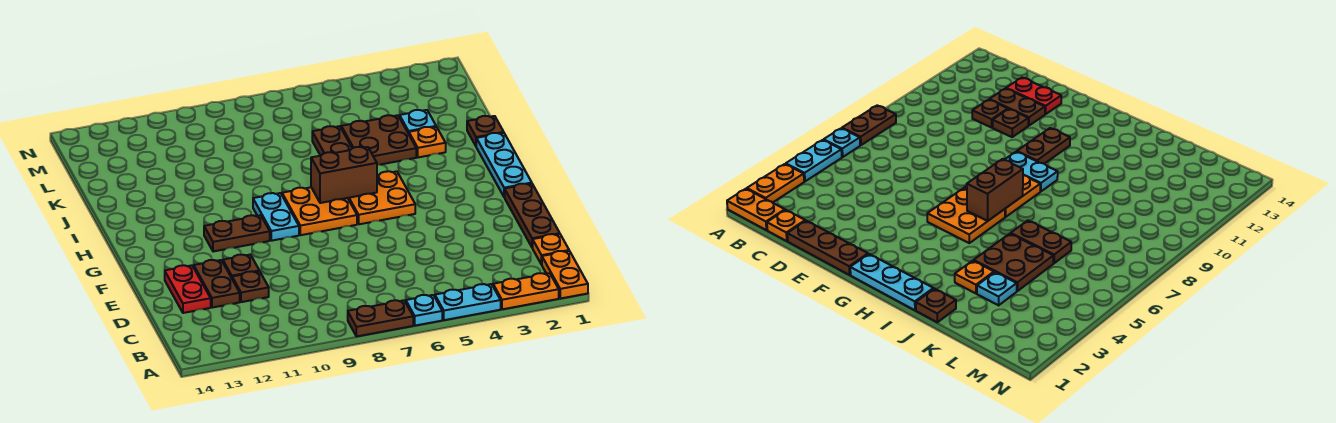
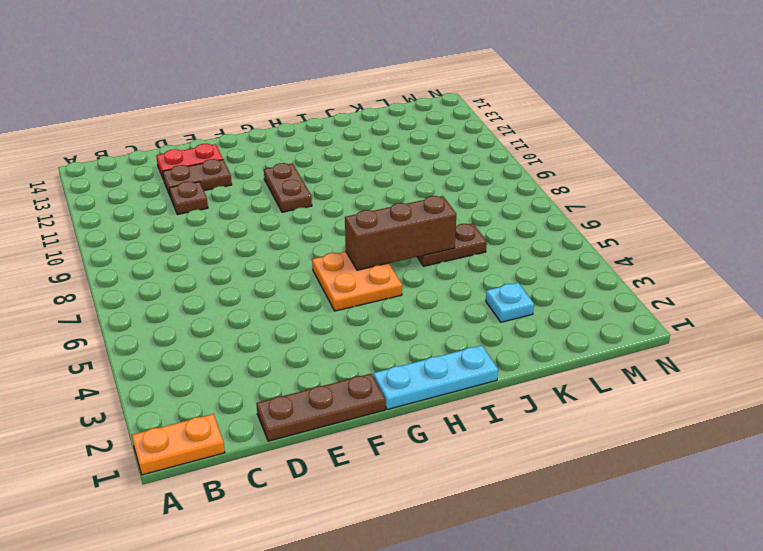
brown 1x3 brick [345,196,456,270] -> brown 1x2 brick [311,147,377,203]
none -> orange 1x2 plate [493,273,559,309]
none -> cyan 1x2 plate [435,284,501,320]
none -> cyan 1x1 plate [406,295,442,326]

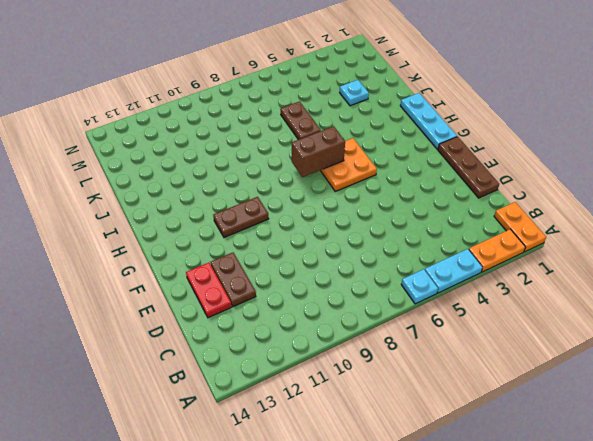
none -> brown 1x2 plate [348,300,413,336]
none -> orange 1x1 plate [533,234,569,265]
none -> brown 1x1 plate [232,271,269,302]

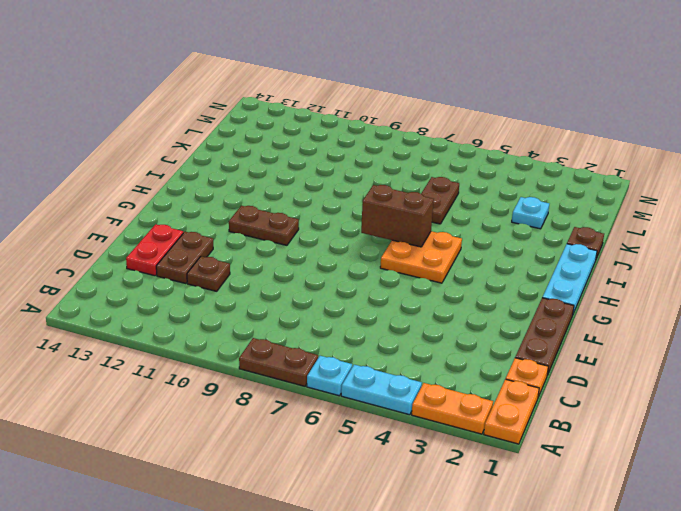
none -> brown 1x1 plate [223,254,259,278]
none -> orange 2x2 plate [282,187,357,235]
none -> cyan 1x2 plate [253,193,299,241]

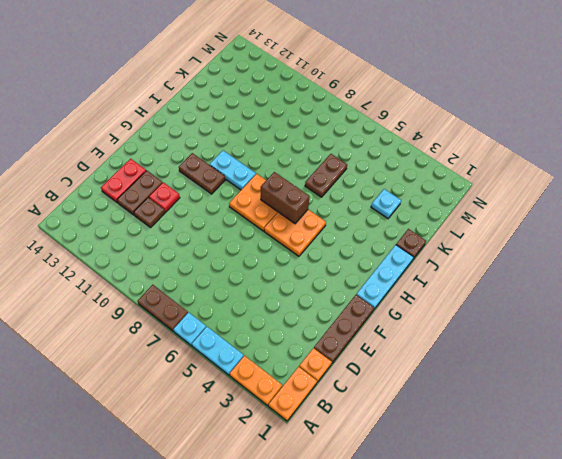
red 1x1 plate [149,182,180,212] -> brown 1x1 plate [223,254,259,278]
cyan 1x2 plate [210,151,256,190] -> cyan 1x2 plate turned to [253,193,299,241]
none -> orange 1x1 plate [409,127,446,157]
none -> brown 2x2 plate [341,115,416,165]

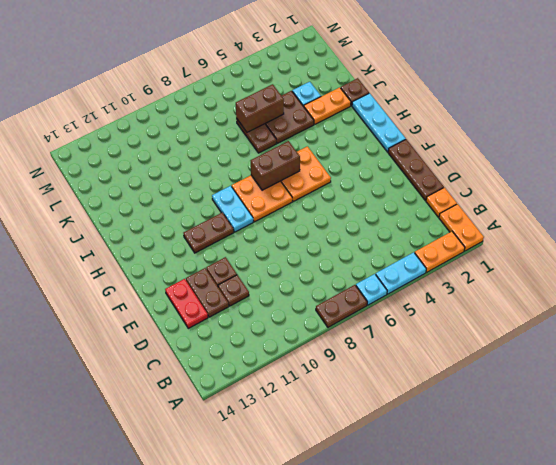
orange 1x2 plate [304,87,351,124] -> orange 1x1 plate [409,127,446,157]
brown 1x2 brick [236,84,284,132] -> none

